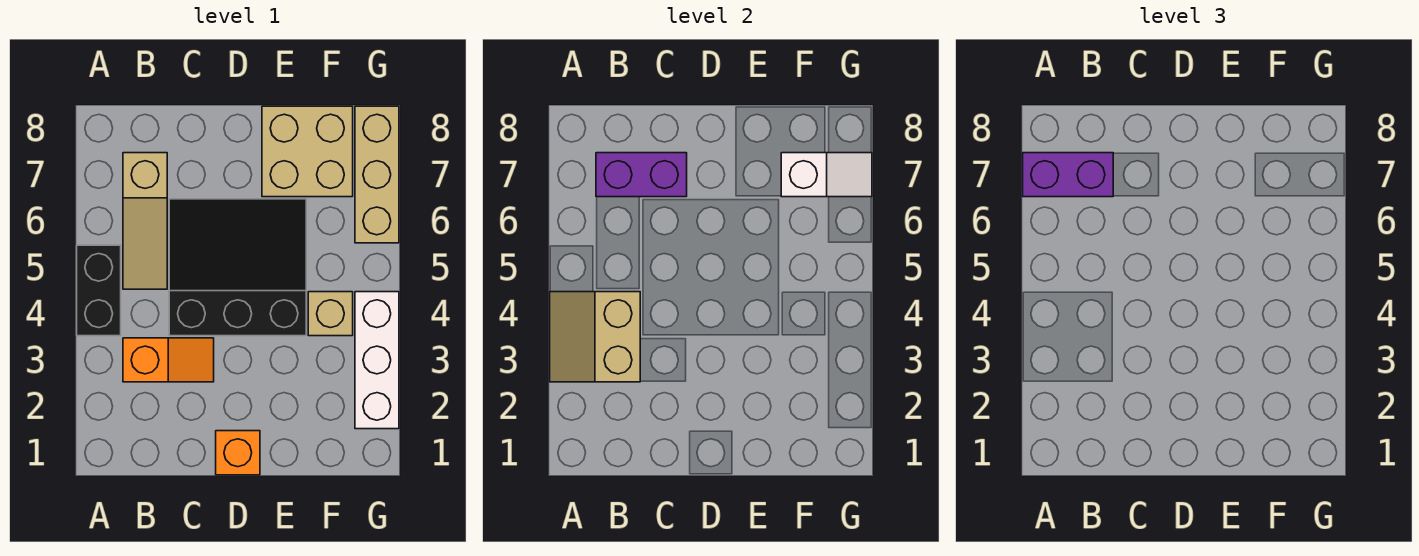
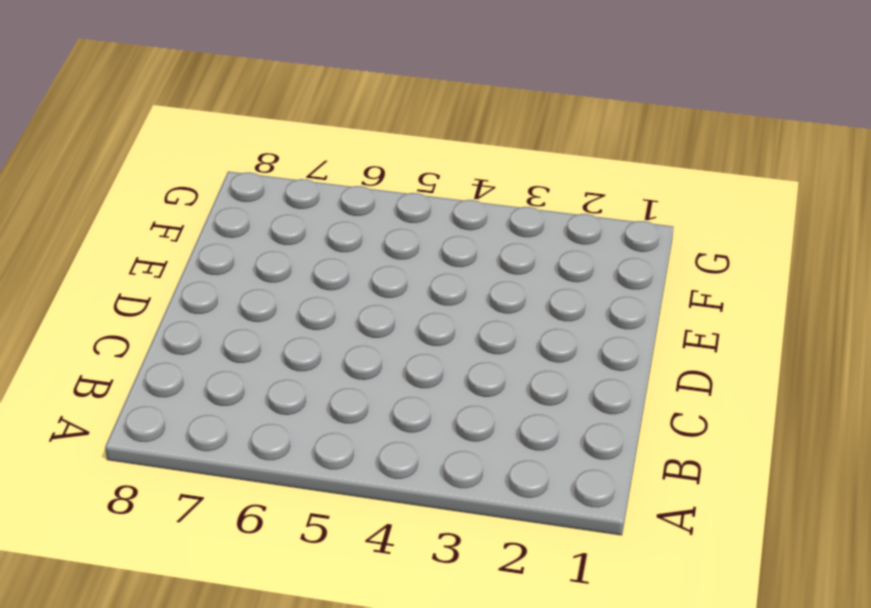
none -> black 1x2 brick [77,245,121,336]
none -> orange 1x2 slope [123,338,214,382]
none -> tan 1x3 slope [123,153,167,289]

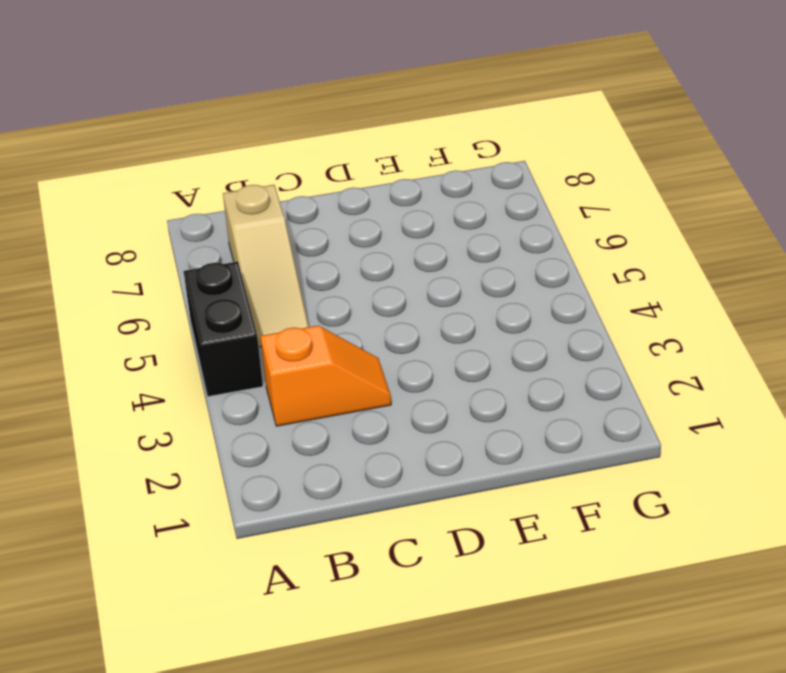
none -> black 3x3 slope [169,199,306,336]
none -> orange 1x1 brick [216,431,260,475]
none -> tan 2x2 brick [262,106,353,197]

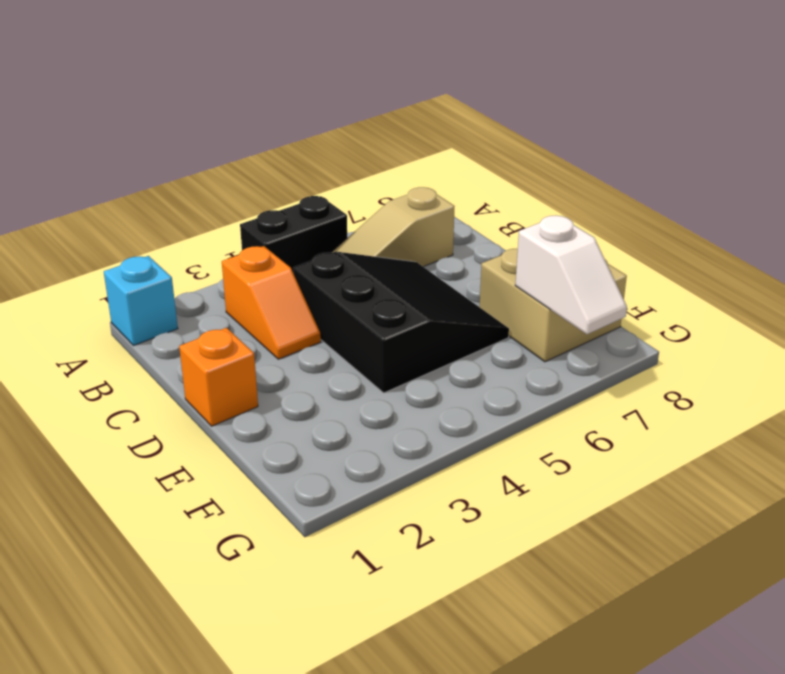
cyan 1x1 brick [104,256,178,346] -> none
none -> tan 1x1 brick [308,292,353,336]
none -> white 1x3 brick [355,292,399,429]
none -> tan 1x3 brick [355,106,399,243]

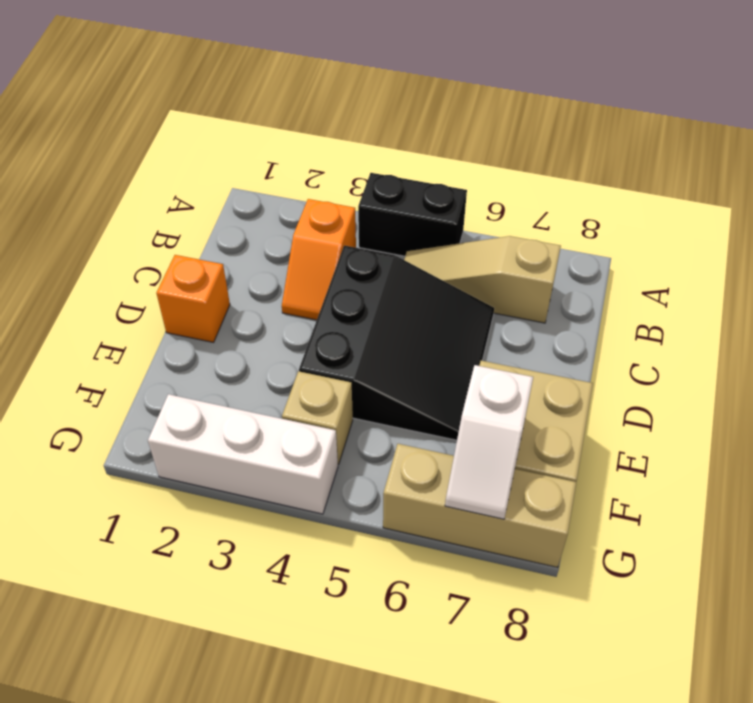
none -> tan 2x2 slope [550,292,640,382]
none -> purple 1x2 brick [596,153,687,197]
none -> purple 1x2 brick [1023,153,1113,197]

